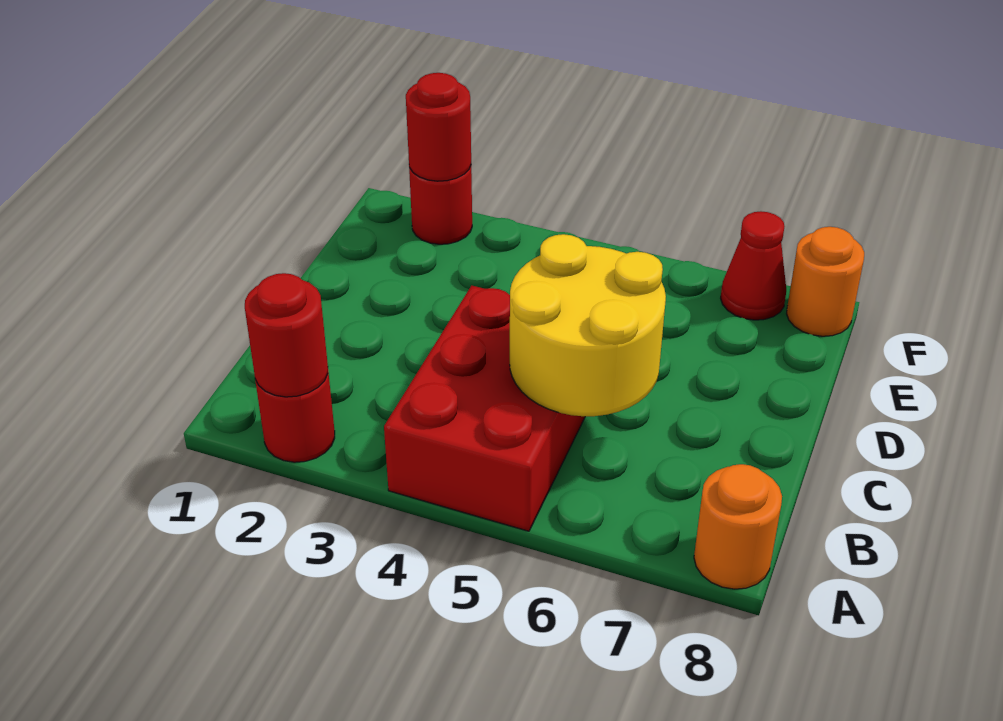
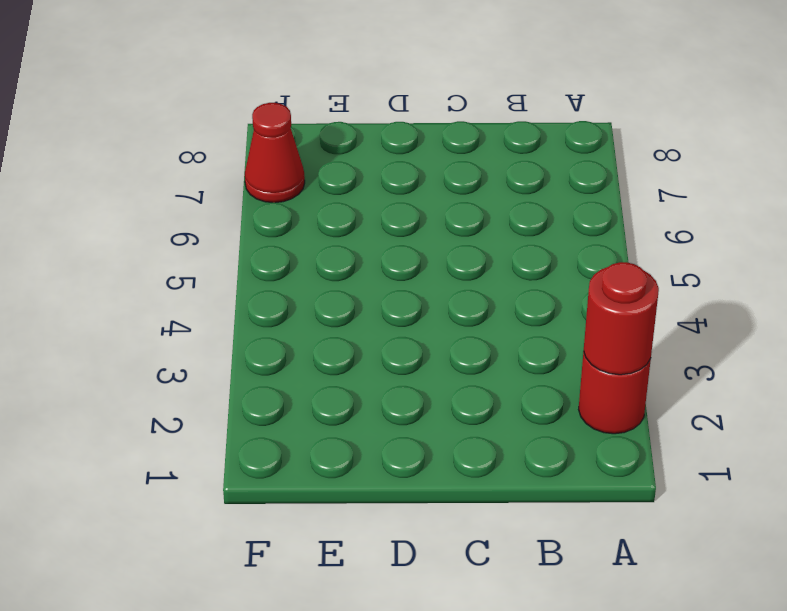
none -> red 2x3 brick [384,286,585,531]
none -> orange 1x1 round brick [694,464,782,589]

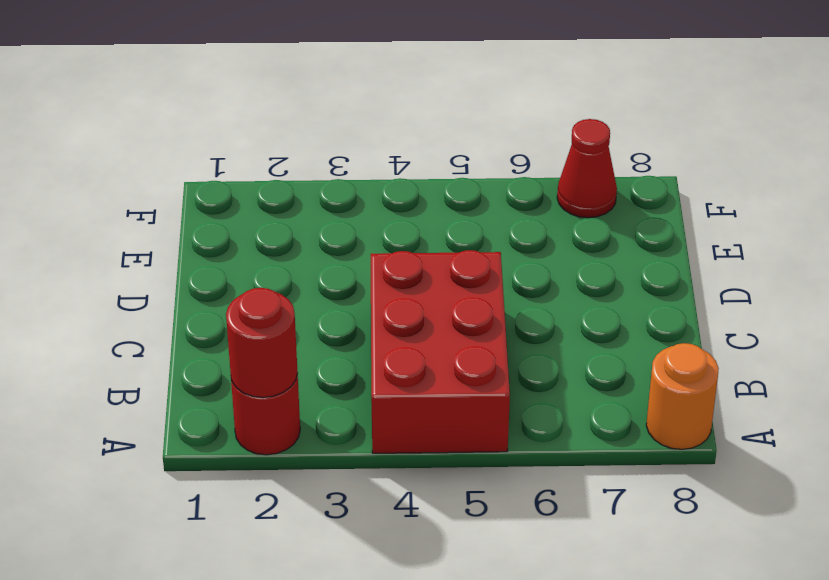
none -> red 1x1 round brick [409,166,472,244]
none -> orange 1x1 round brick [787,227,864,336]

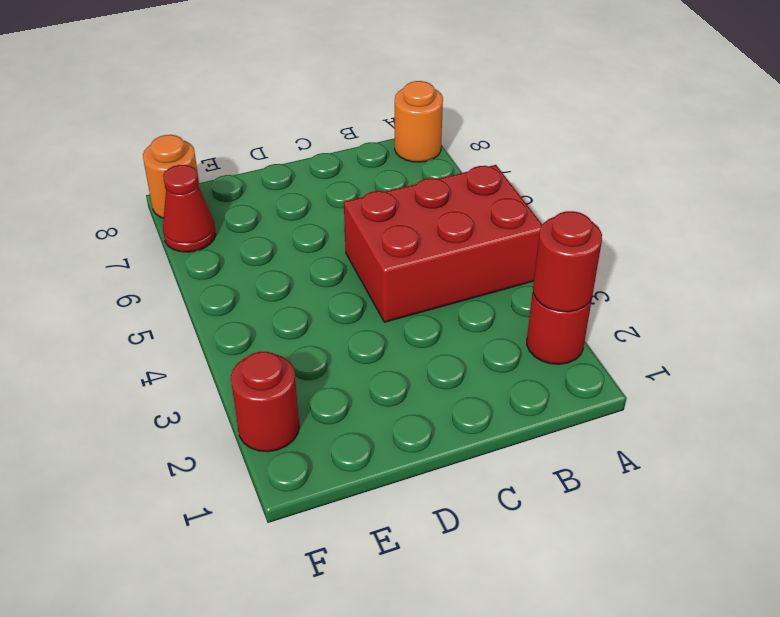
none -> yellow 2x2 round brick [510,234,666,416]
none -> red 1x1 round brick [406,73,471,181]

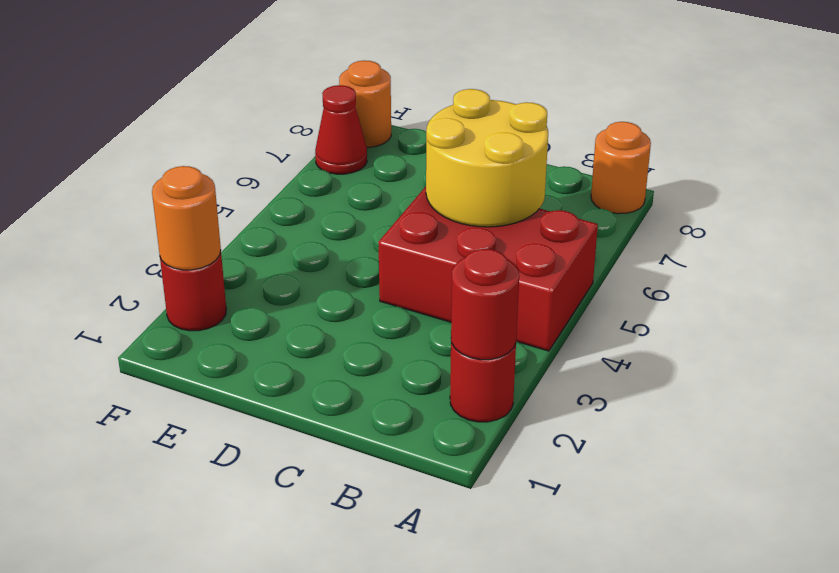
orange 1x1 round brick [152,166,221,270] -> red 1x1 round brick [406,73,471,181]

